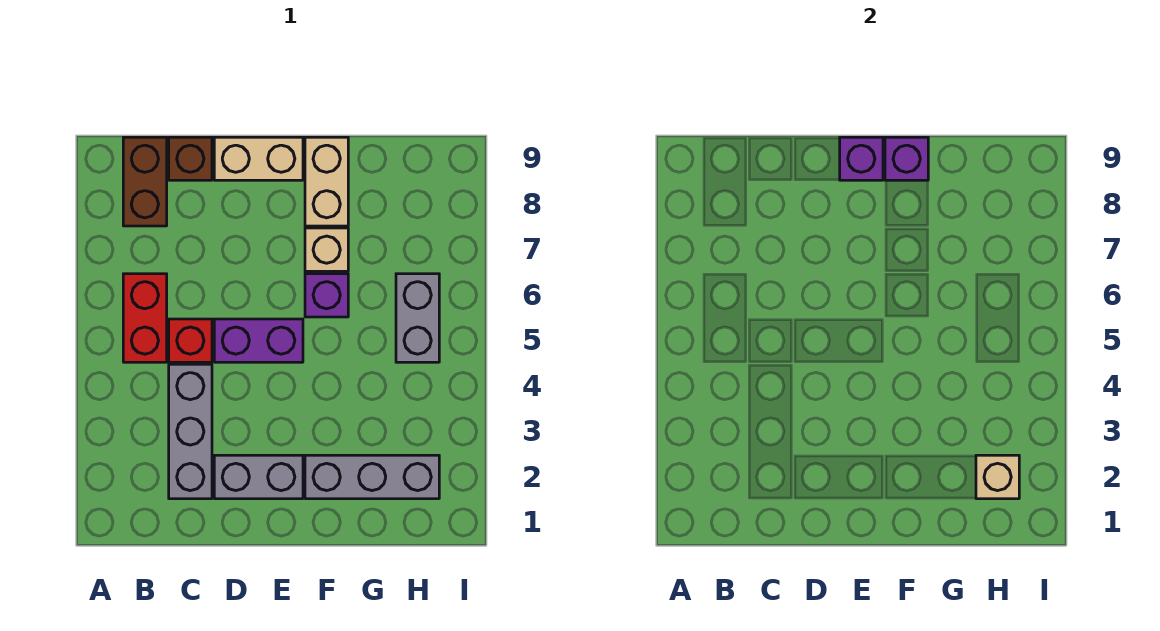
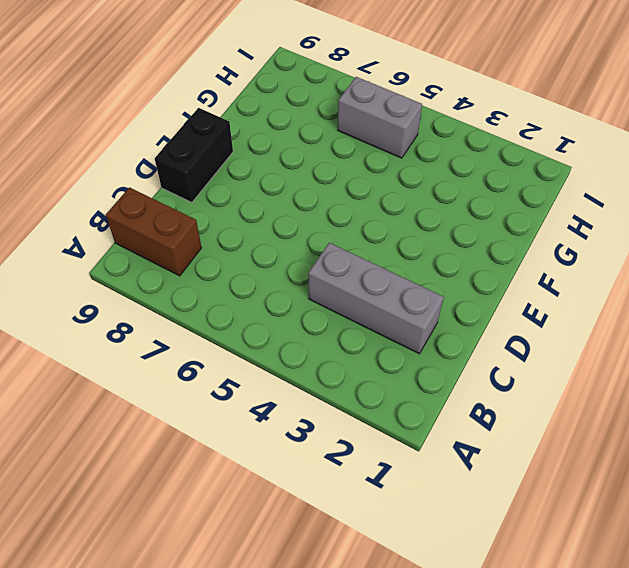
black 1x2 brick [155,108,233,202] -> tan 1x2 brick [214,137,303,180]
none -> red 1x2 brick [123,274,167,362]
none -> red 1x1 brick [169,319,212,362]
none -> brown 1x1 brick [169,137,212,180]

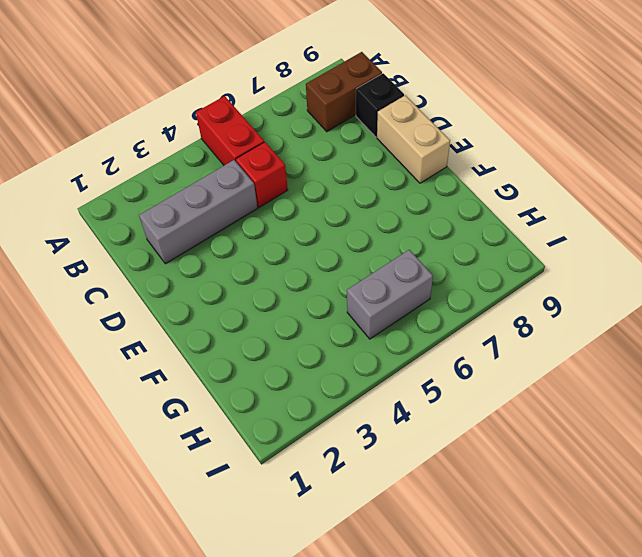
red 1x2 brick [196,96,264,165] -> red 1x2 brick turned to [123,274,167,362]
black 1x1 brick [356,73,404,137] -> brown 1x1 brick [169,137,212,180]
none -> grey 1x2 brick [214,455,303,499]
none -> purple 1x2 brick [214,319,303,362]
none -> grey 1x3 brick [305,455,439,499]

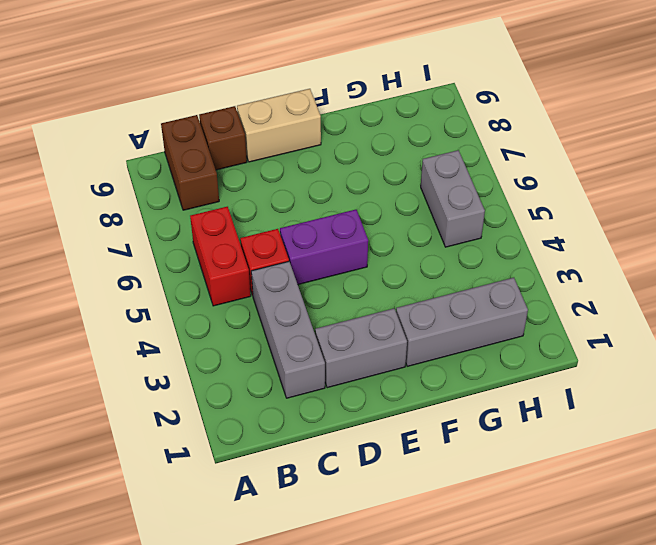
none -> purple 1x1 brick [305,274,348,317]
none -> tan 1x1 brick [305,228,348,271]
none -> tan 1x2 brick [305,137,348,226]

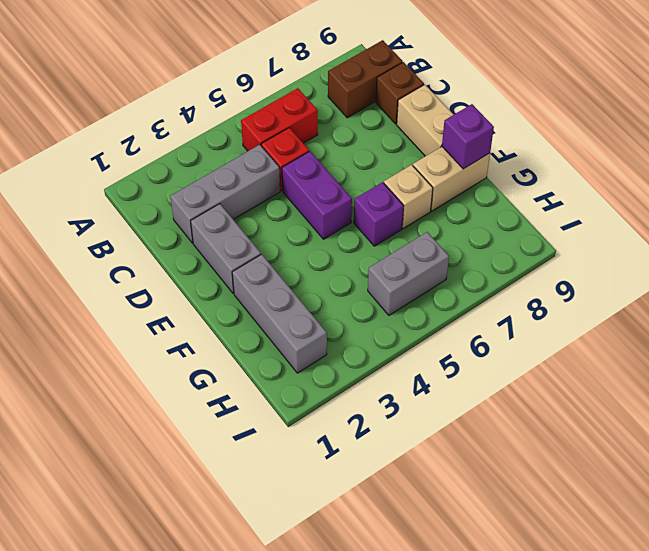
none -> purple 1x1 brick [840,137,883,180]
none -> tan 1x1 brick [976,455,1019,499]

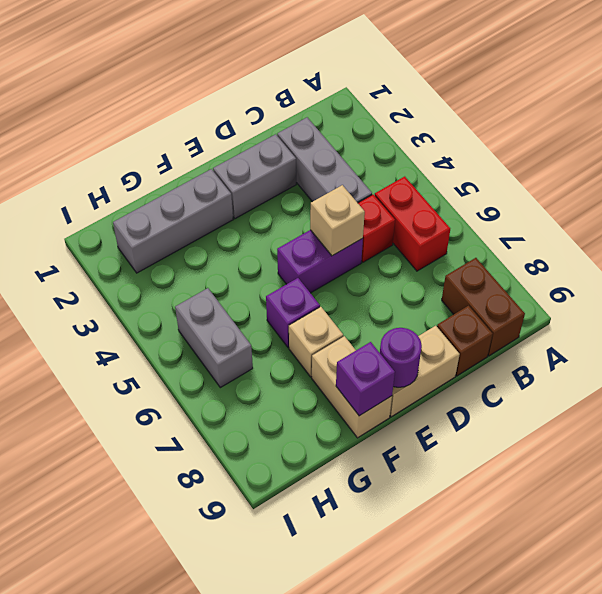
tan 1x1 brick [310,185,365,256] -> tan 1x1 brick moved to [976,455,1019,499]
purple 1x1 round brick [380,328,422,387] -> purple 1x1 brick [840,137,883,180]

